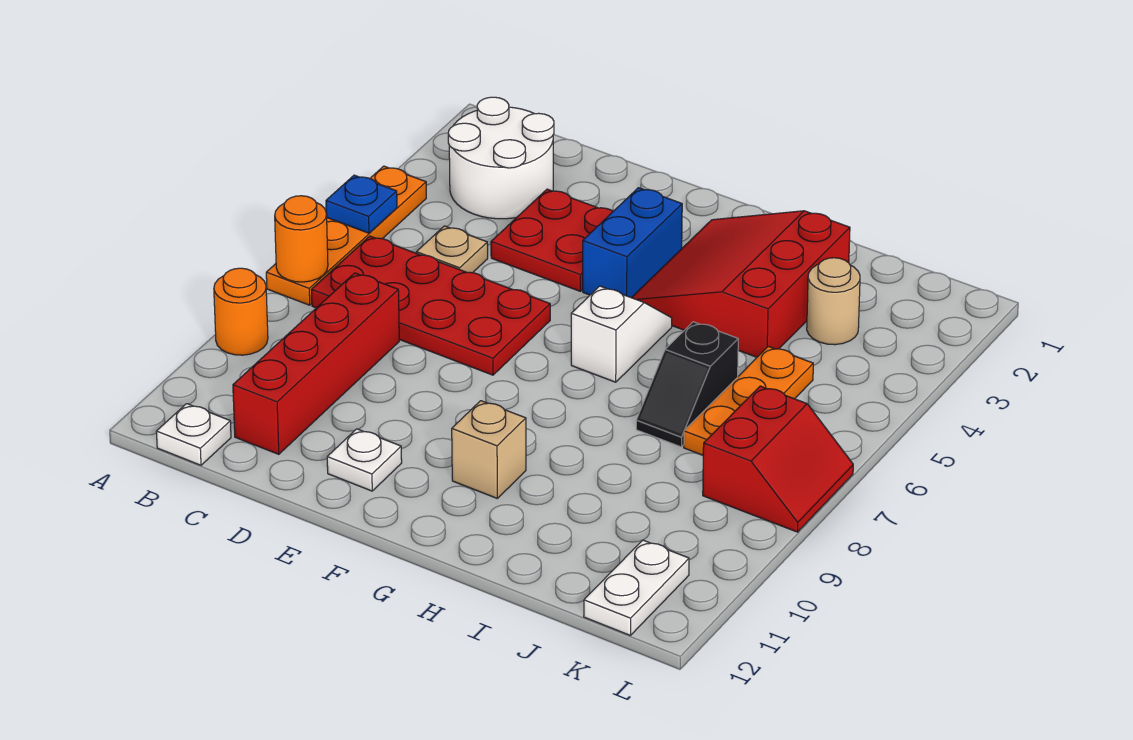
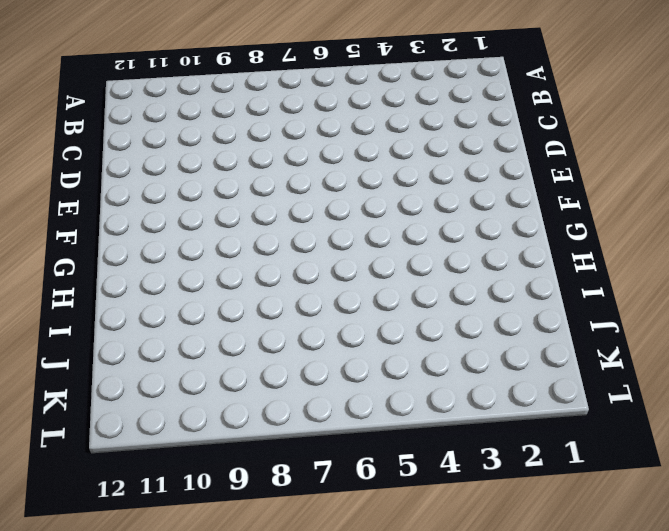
none -> orange 1x4 plate [266,166,426,305]
none -> orange 1x1 round brick [214,268,268,355]
none -> white 2x2 round brick [448,97,554,219]

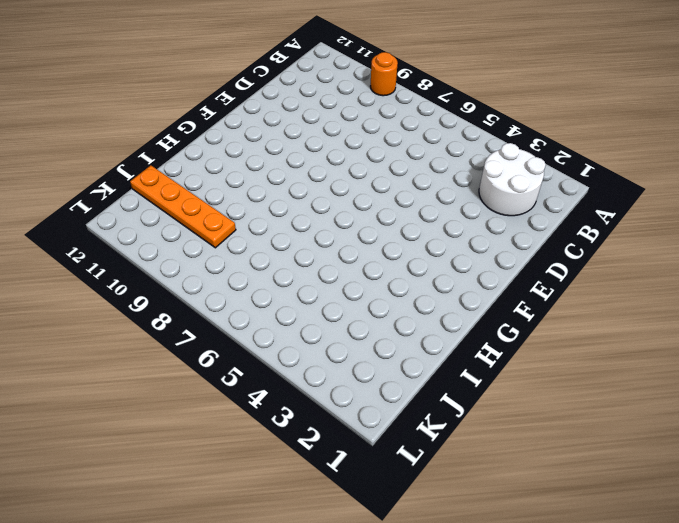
orange 1x4 plate [130,165,236,248] -> orange 1x4 plate moved to [266,166,426,305]
none -> red 2x4 plate [311,236,550,375]
none -> white 1x1 plate [156,404,231,465]
none -> tan 1x1 plate [416,226,488,273]

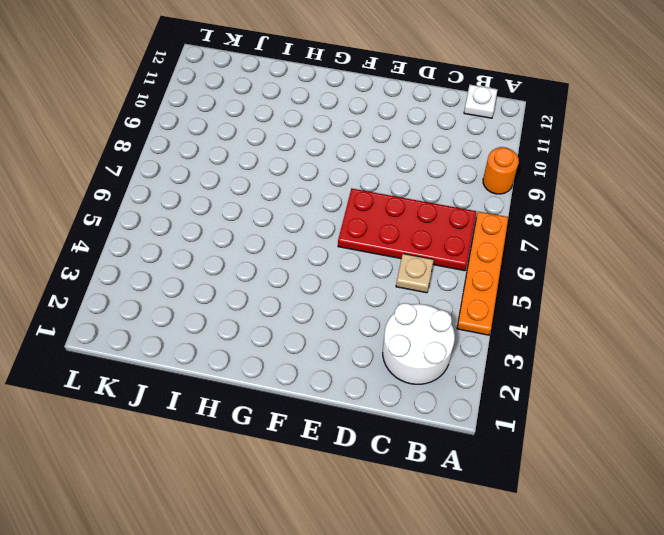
none -> red 1x4 brick [233,273,399,454]
none -> red 2x2 plate [491,189,613,291]
none -> white 1x1 plate [327,429,402,491]

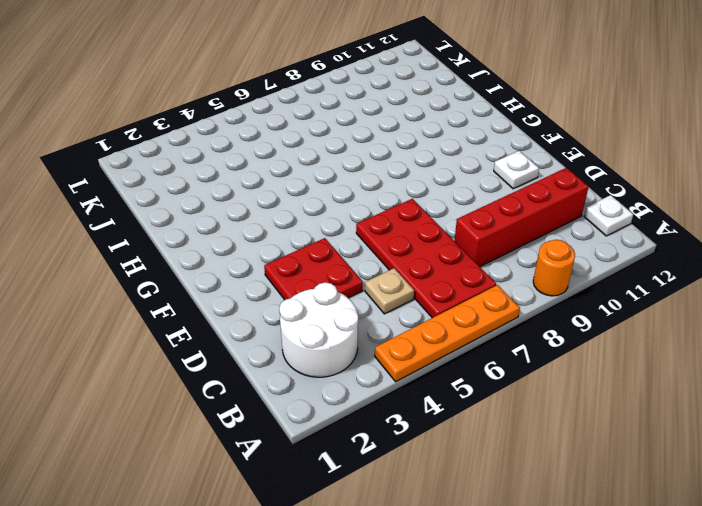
none -> blue 1x2 brick [583,188,682,298]
none -> red 3x3 slope [632,211,850,357]
none -> white 1x2 slope [571,286,672,382]

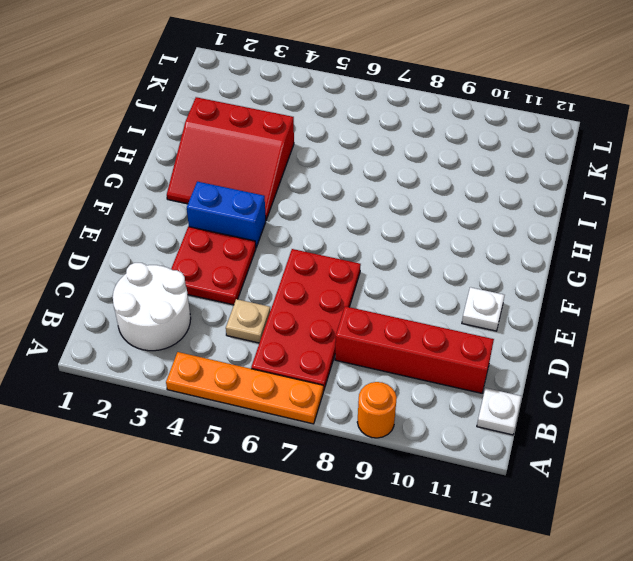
none -> white 1x2 slope [571,286,672,382]
none -> tan 1x1 brick [452,401,526,498]
none -> black 1x2 slope [636,322,738,447]

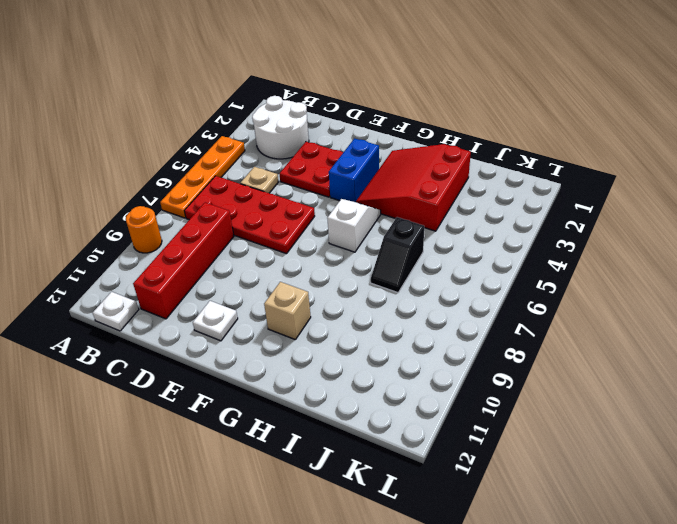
none -> tan 1x1 round brick [807,258,860,345]
none -> orange 1x3 plate [684,346,813,455]
none -> red 2x2 slope [703,386,853,532]

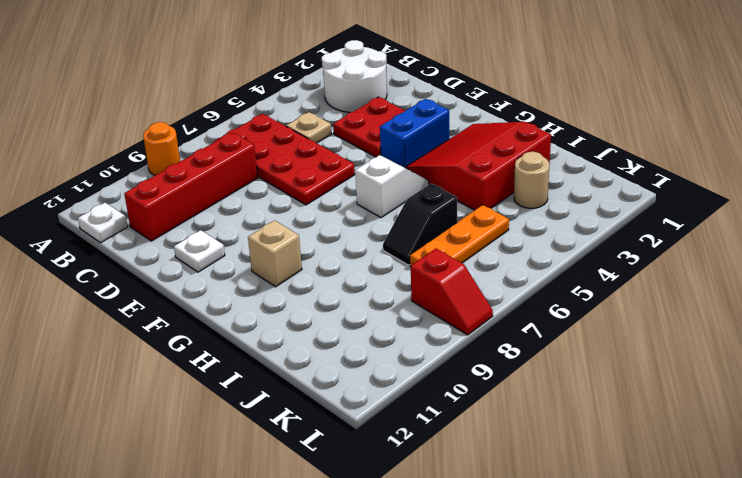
red 1x2 slope [411,249,493,335] -> red 2x2 slope [703,386,853,532]
none -> orange 1x4 plate [266,166,426,305]
none -> white 1x2 plate [584,540,689,635]
none -> blue 1x1 plate [326,175,397,233]

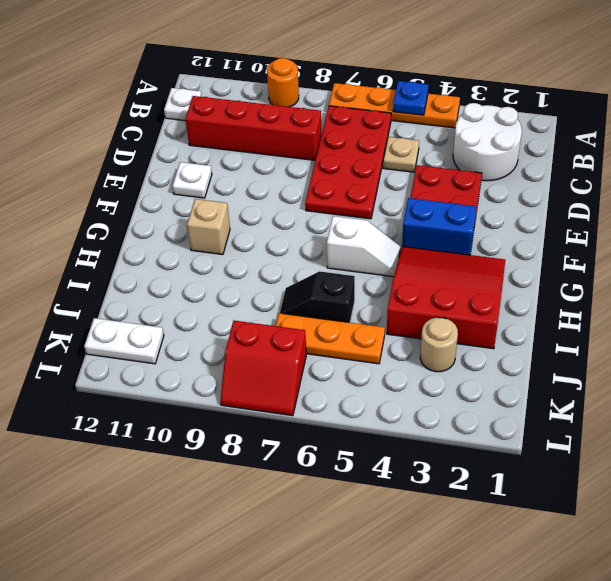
none -> orange 1x1 round brick [275,196,328,282]

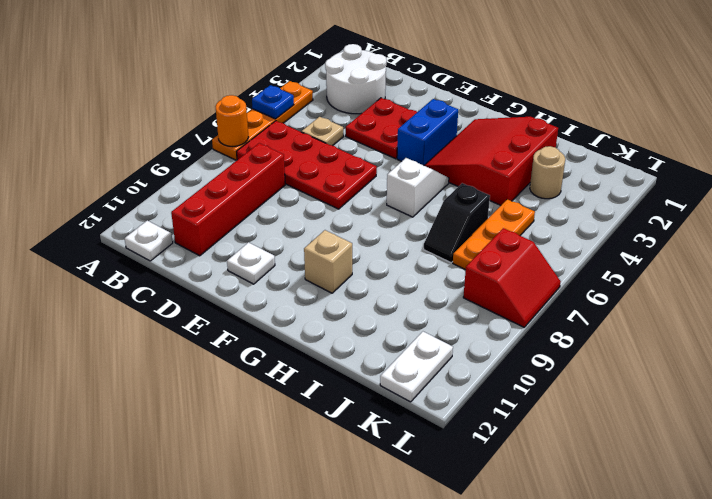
none -> orange 1x1 round brick [214,268,268,355]

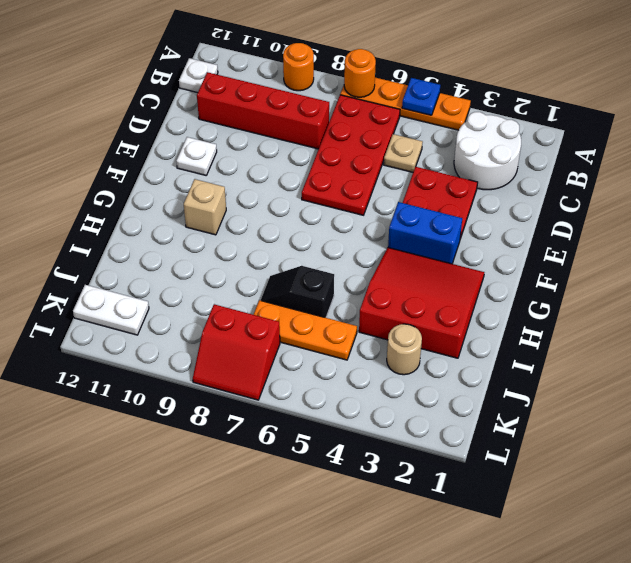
none -> white 1x2 slope [571,286,672,382]

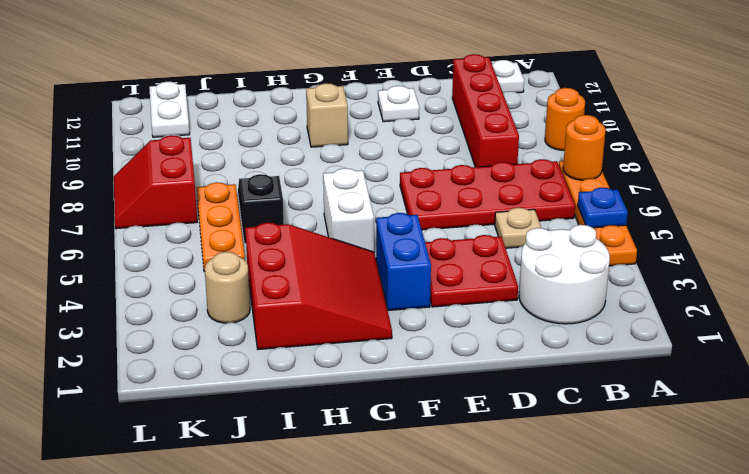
white 1x2 brick [323,168,374,252] -> white 1x2 slope [571,286,672,382]

